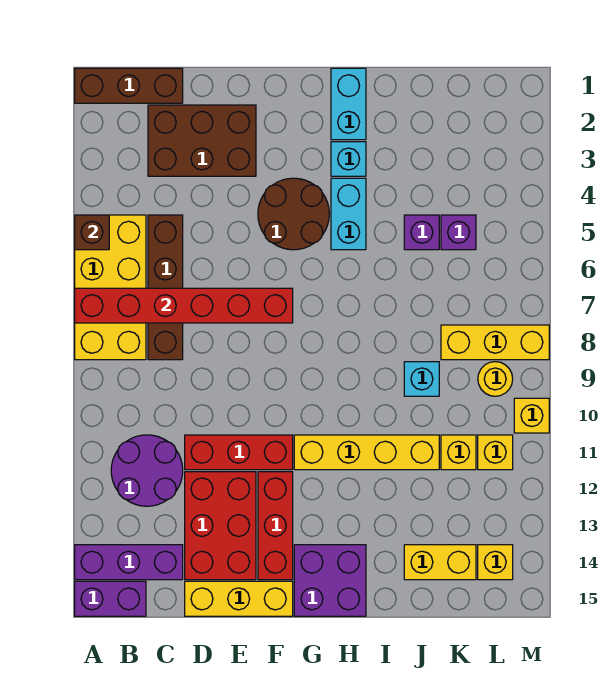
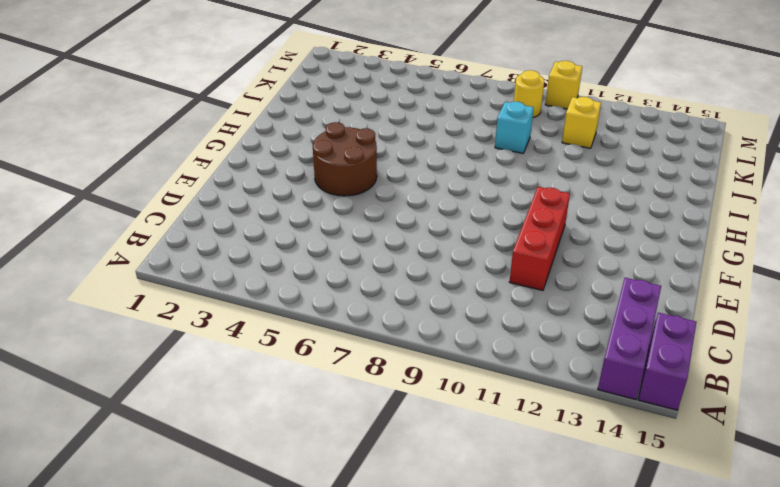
none -> brown 1x3 brick [75,68,183,103]
none -> yellow 2x4 brick [75,215,146,360]
none -> purple 2x2 round brick [111,435,183,506]

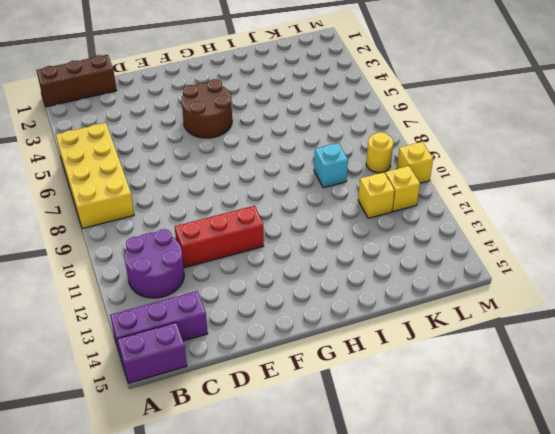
none -> brown 2x3 brick [148,105,256,176]
none -> brown 1x4 brick [148,215,183,360]
none -> red 2x3 brick [185,472,256,580]

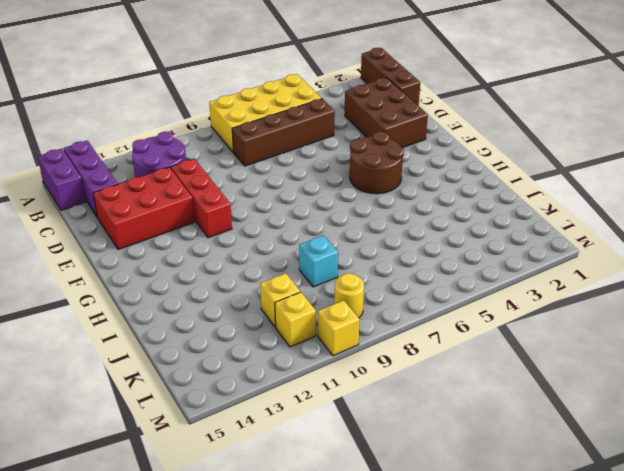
none -> yellow 1x3 brick [185,581,293,616]
none -> red 1x3 brick [258,472,293,580]
none -> yellow 1x4 brick [294,435,439,470]

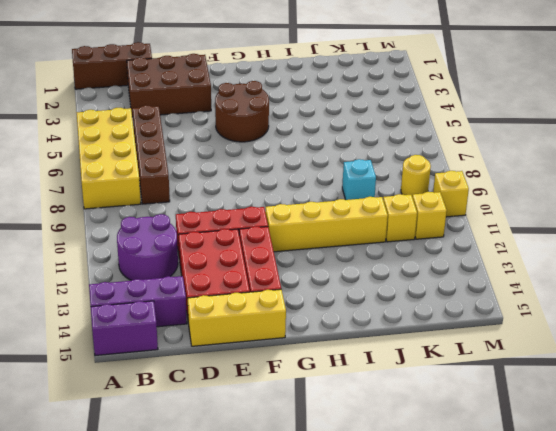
none -> purple 2x2 brick [294,545,366,616]
none -> cyan 1x2 brick [331,68,366,140]
none -> cyan 1x1 brick [331,142,366,176]

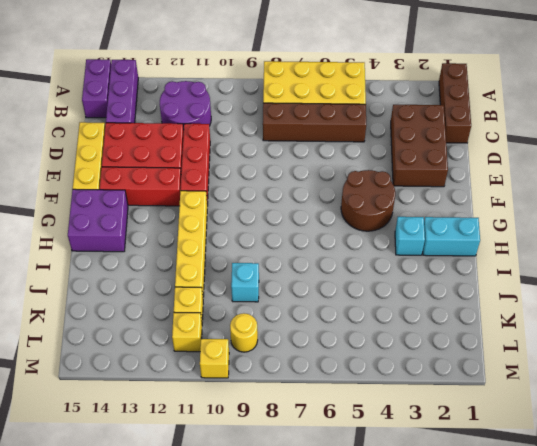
none -> cyan 1x2 brick [331,178,366,250]
none -> purple 1x1 brick [404,215,439,250]
none -> yellow 1x2 brick [404,545,476,580]

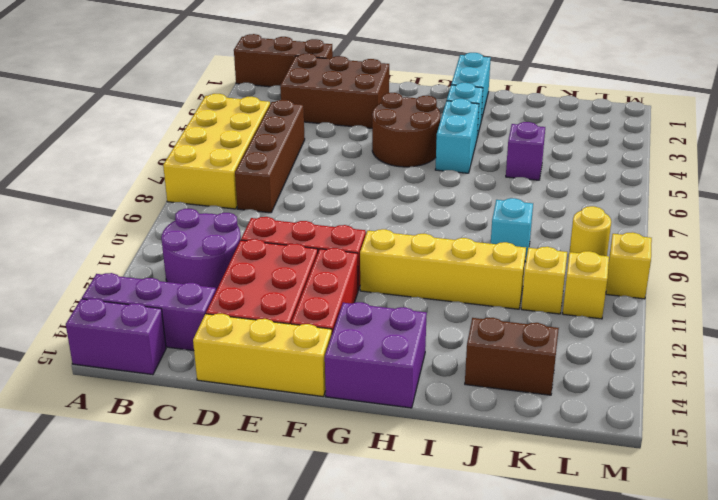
brown 1x2 brick [465,318,559,395] -> yellow 1x2 brick [404,545,476,580]
none -> purple 1x1 brick [441,215,476,250]
none -> yellow 1x3 brick [441,325,549,360]
none -> yellow 1x1 brick [478,545,513,580]

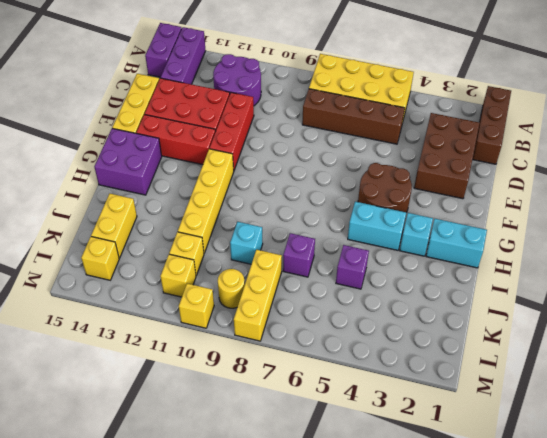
purple 1x1 brick [283,233,315,277] -> purple 1x1 brick moved to [441,215,476,250]
none -> brown 1x1 brick [75,215,109,250]
none -> red 1x6 brick [75,288,293,323]

